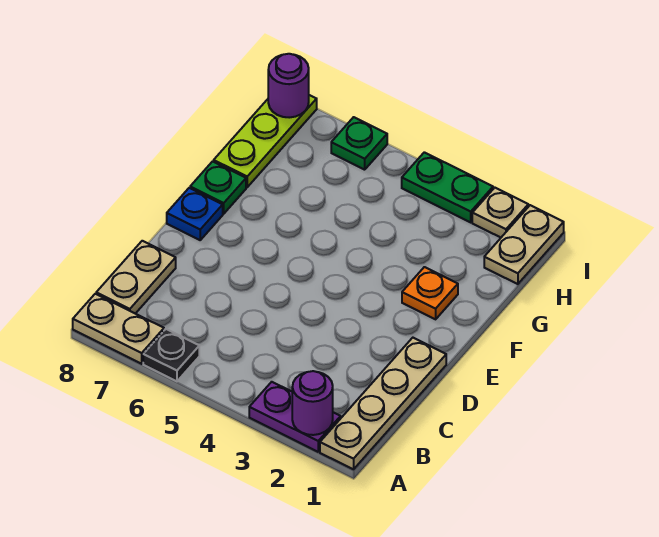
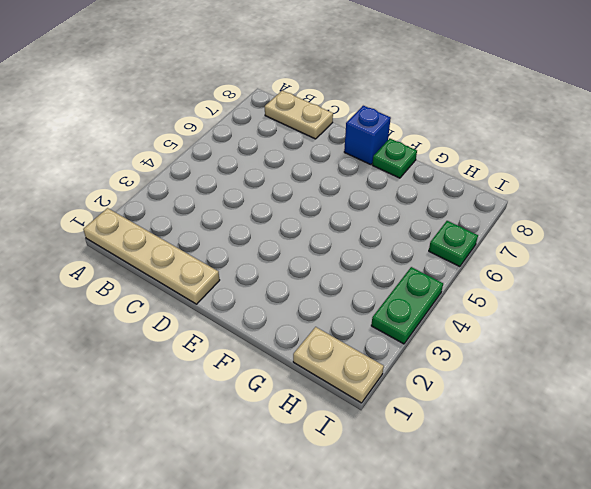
blue 1x1 brick [344,106,391,165] -> blue 1x1 plate [167,188,223,240]
none -> purple 1x2 plate [249,382,341,452]
none -> black 1x1 plate [143,329,199,381]
none -> tan 1x2 plate [73,294,164,364]

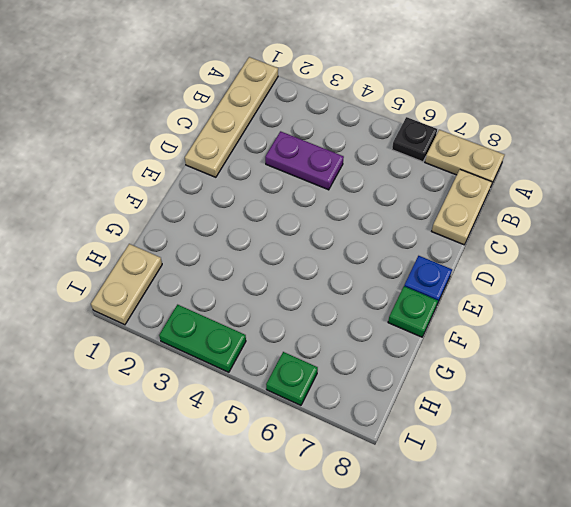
purple 1x2 plate [265,131,344,190] -> purple 1x2 plate moved to [249,382,341,452]
none -> orange 1x1 plate [402,267,458,319]
none -> lime 1x3 plate [214,95,317,187]
none -> tan 1x1 plate [472,188,528,237]

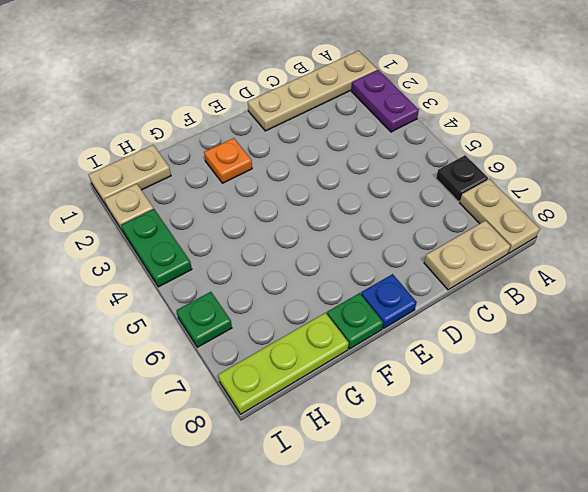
none -> purple 1x1 round brick [292,371,333,435]
none -> purple 1x1 round brick [268,54,309,118]

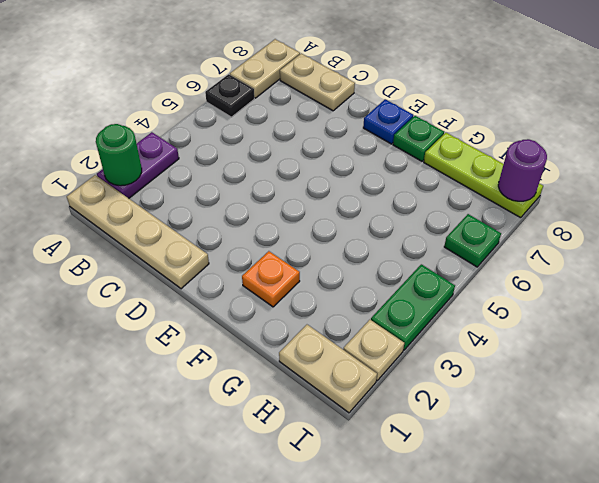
green 1x1 round brick [96,124,142,186] -> purple 1x1 round brick [292,371,333,435]

